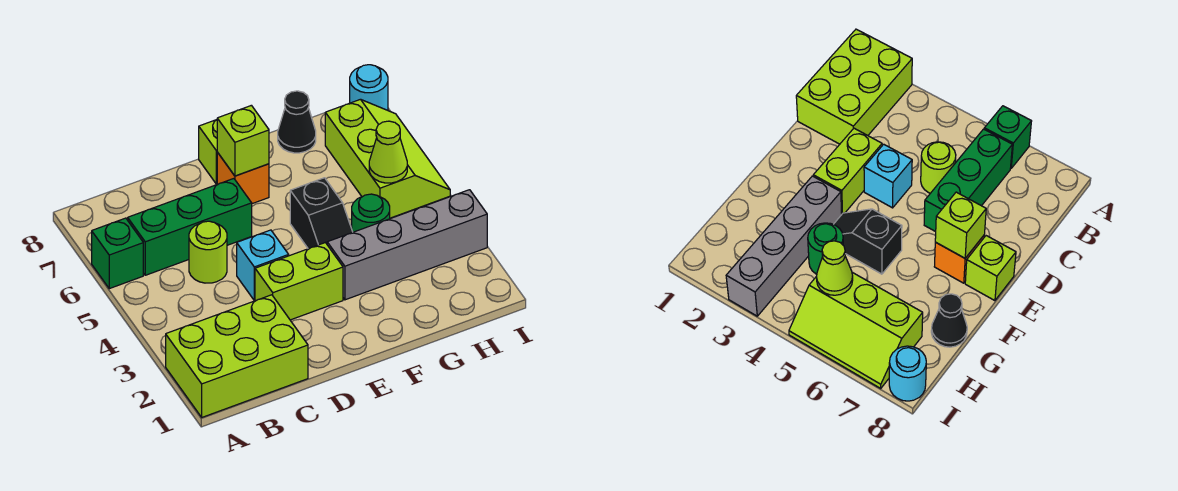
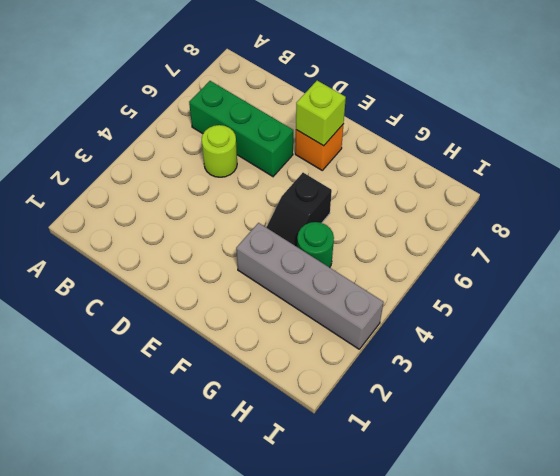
none -> lime 2x3 brick [166,295,308,417]
none -> green 1x1 brick [92,218,143,289]
none -> lime 1x2 brick [255,243,343,320]

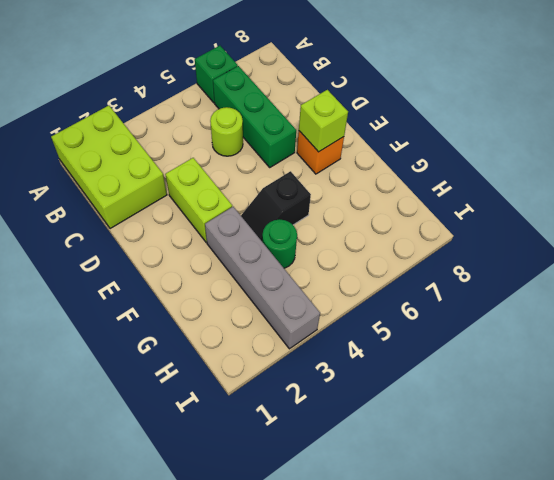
none -> cyan 1x1 brick [237,230,289,300]
none -> lime 1x1 brick [199,120,217,184]
none -> black 1x1 cone [278,91,316,153]

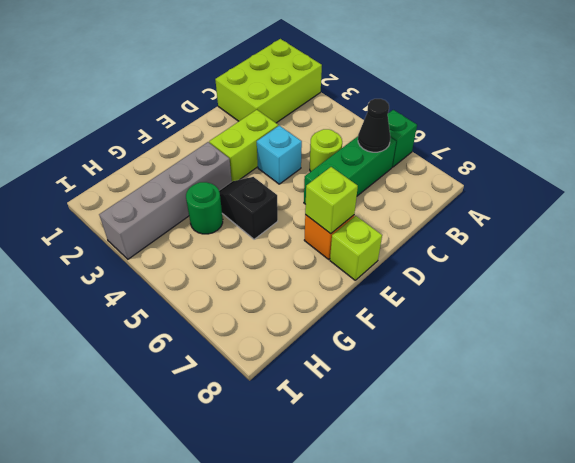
black 1x1 cone [358,99,391,152] -> black 1x1 cone moved to [278,91,316,153]
none -> lime 2x3 slope [325,99,450,218]
none -> cyan 1x1 round brick [350,65,388,110]
none -> lime 1x1 cone [369,121,407,183]

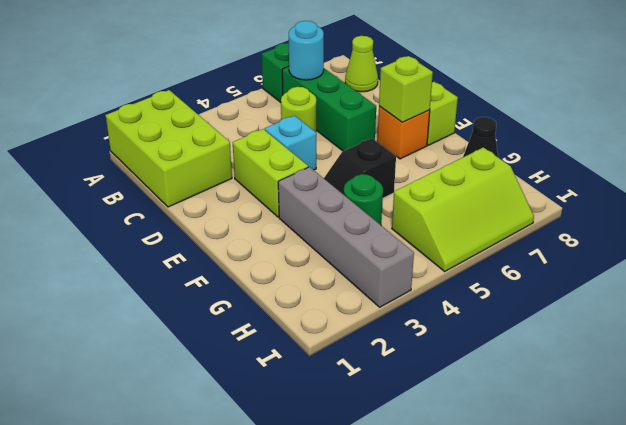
cyan 1x1 round brick [289,21,324,80] -> cyan 1x1 round brick moved to [350,65,388,110]
lime 1x1 cone [345,36,378,92] -> lime 1x1 cone moved to [369,121,407,183]

